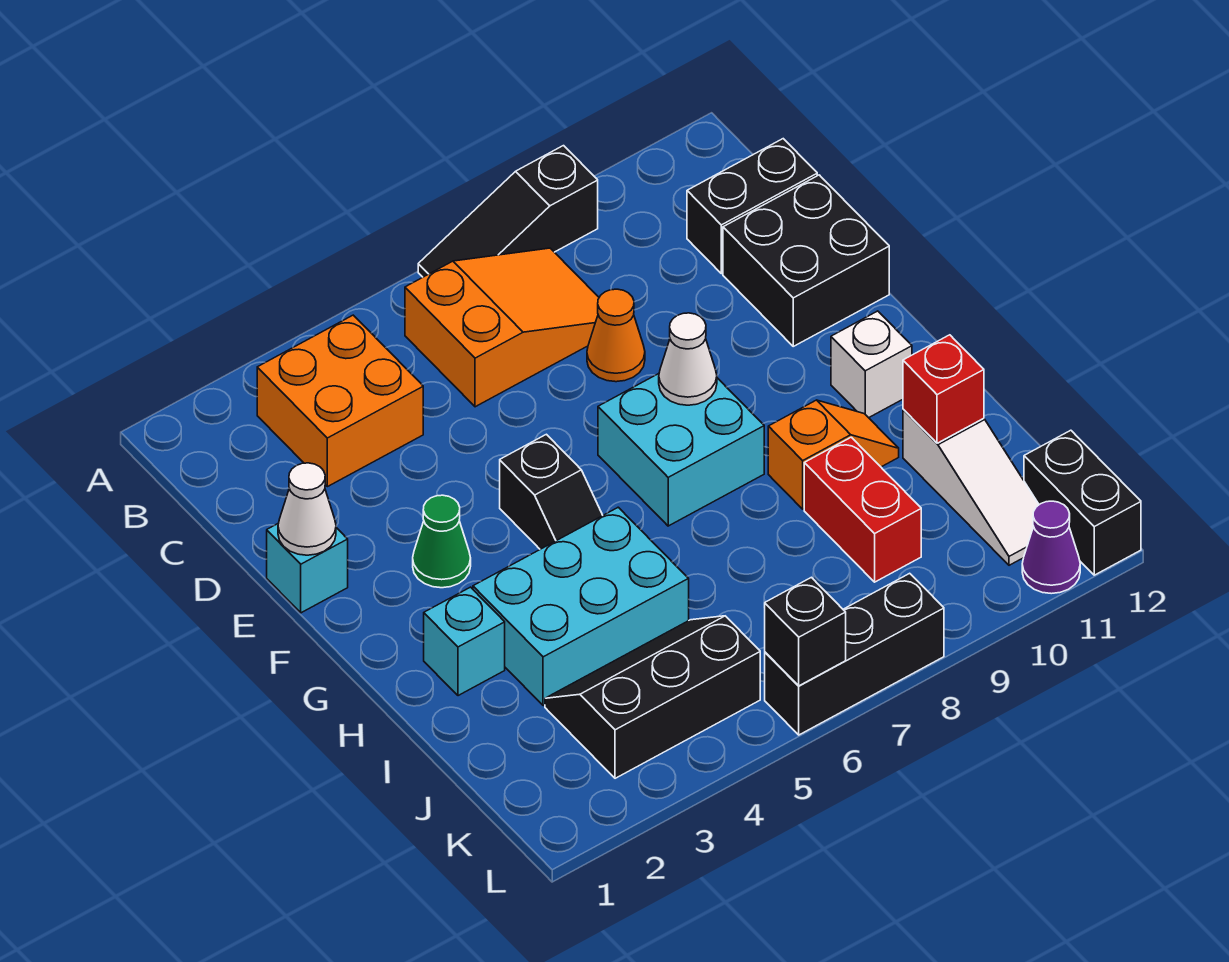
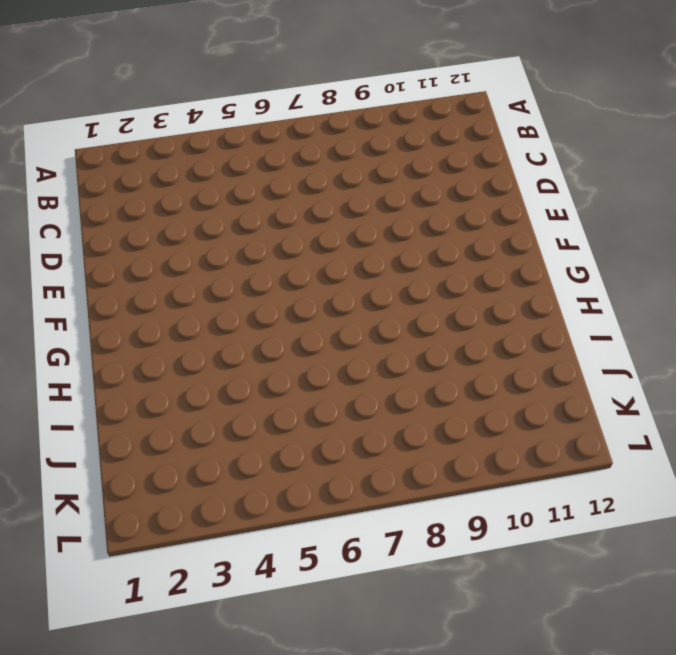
none -> black 1x3 slope [418,146,598,277]
none -> orange 2x2 brick [257,315,423,487]
none -> orange 2x3 slope [405,248,599,407]

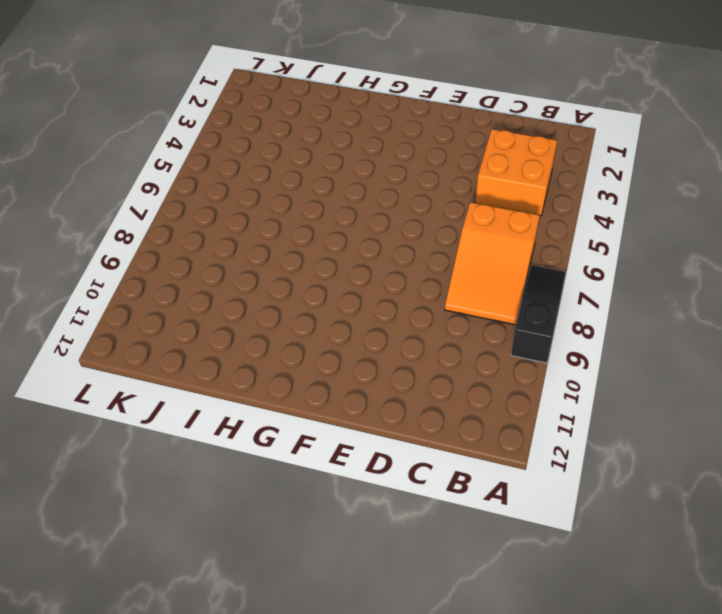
none -> black 1x2 brick [687,139,817,274]
none -> orange 1x1 cone [587,289,645,382]
none -> black 2x2 brick [723,175,889,346]

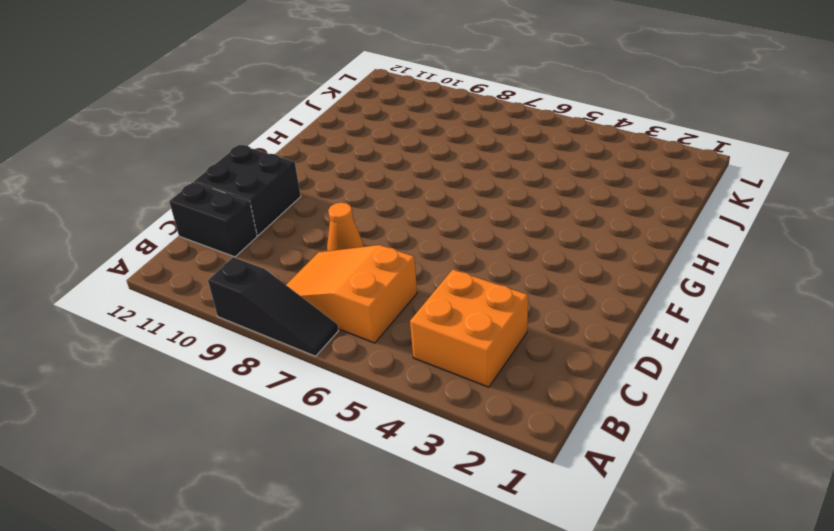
none -> cyan 1x1 brick [267,524,348,613]
none -> green 1x1 cone [413,495,471,588]
none -> black 1x2 slope [500,434,603,549]

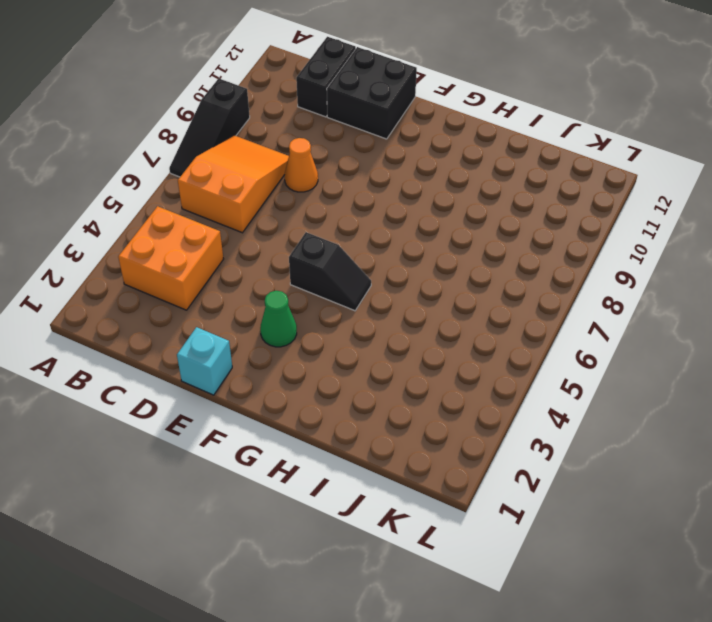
none -> cyan 2x2 brick [598,374,764,526]
none -> white 1x1 brick [831,311,912,418]
none -> cyan 1x1 brick [424,587,505,696]

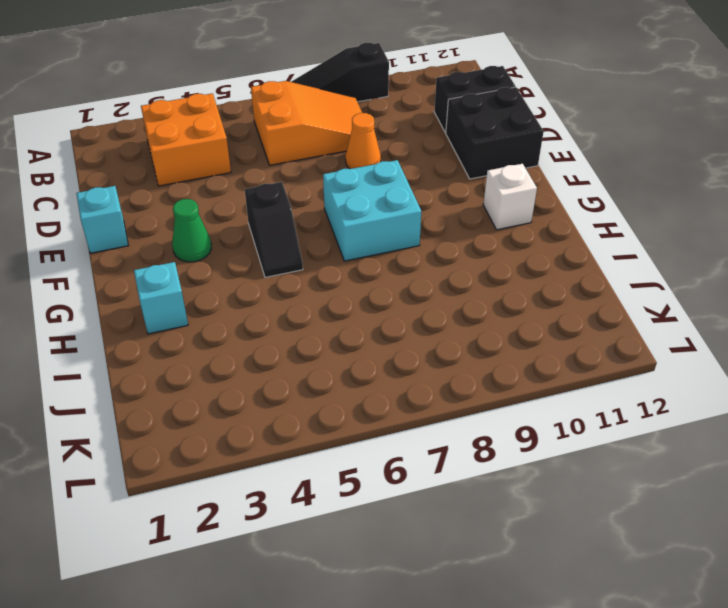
none -> cyan 2x3 brick [473,507,689,706]
none -> orange 1x2 slope [768,400,899,509]
none -> red 1x2 brick [804,437,921,582]

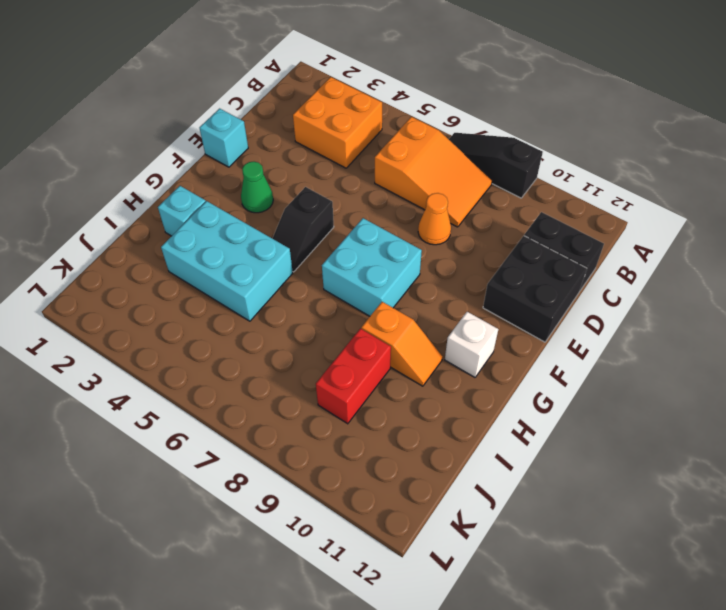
none -> white 1x3 slope [903,409,1039,565]
none -> black 2x3 slope [545,616,760,778]
none -> black 1x2 brick [1024,430,1141,575]

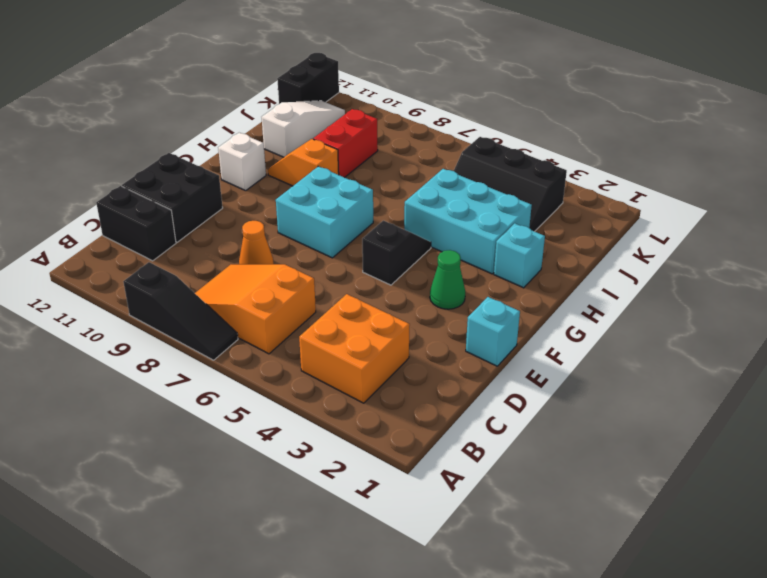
none -> black 1x3 brick [765,573,944,735]
none -> purple 1x1 cone [1022,501,1080,594]
none -> white 1x1 cone [278,463,336,555]

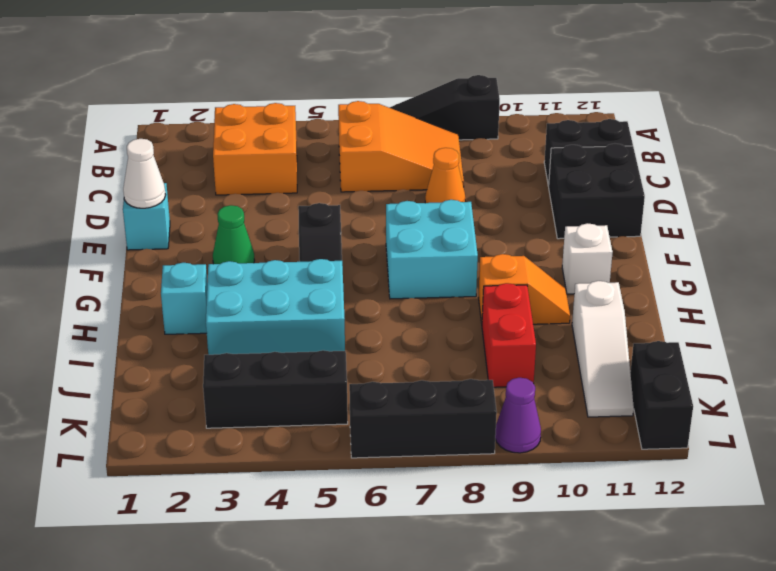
purple 1x1 cone [495,378,541,453] -> purple 1x1 cone moved to [1022,501,1080,594]
none -> white 1x1 cone [659,313,717,405]
none -> red 1x1 brick [903,335,984,443]
none -> black 1x1 brick [765,577,846,686]

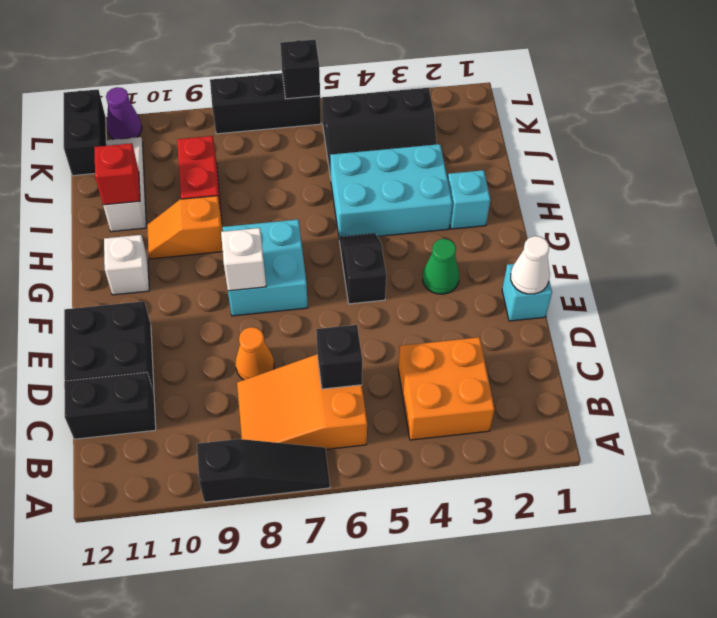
black 1x1 brick [316,325,362,389] -> none
white 1x1 brick [221,228,266,291] -> white 1x1 cone [659,313,717,405]

